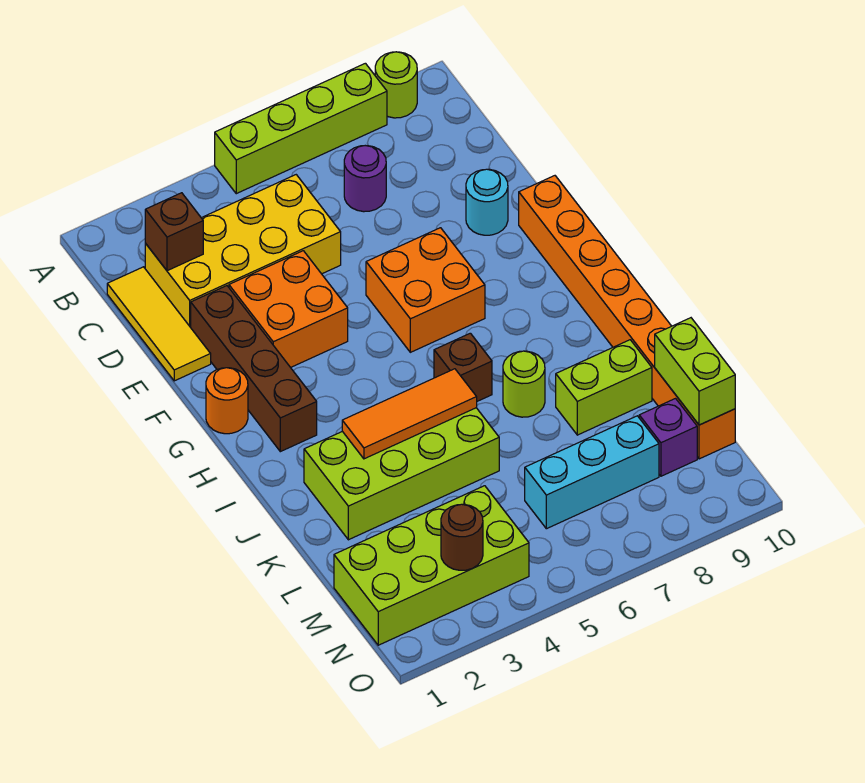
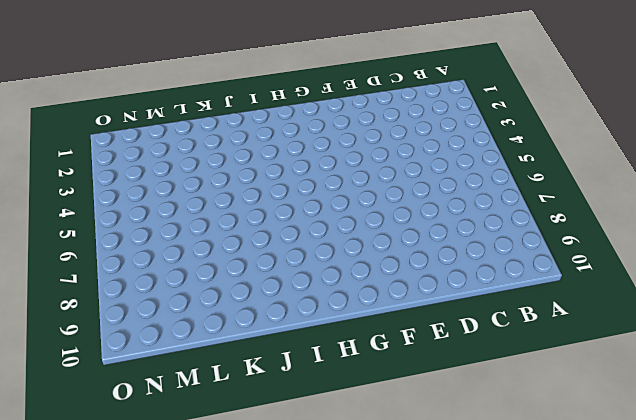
none -> lime 1x4 brick [215,63,387,194]
none -> lime 1x1 round brick [375,52,417,118]
none -> yellow 1x3 tile [107,267,211,381]

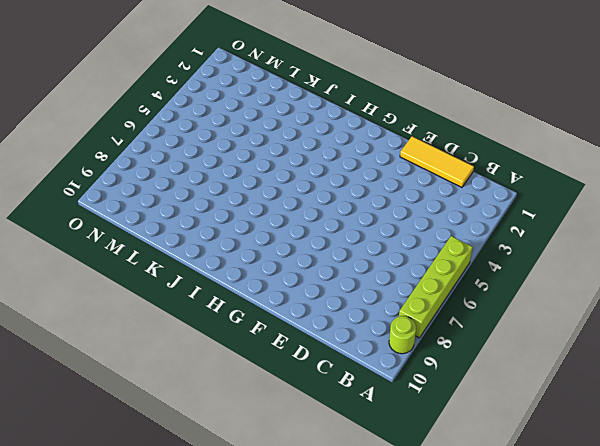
none -> yellow 2x4 brick [145,175,341,327]
none -> purple 1x1 round brick [344,146,386,212]
none -> brown 1x4 brick [191,286,317,452]

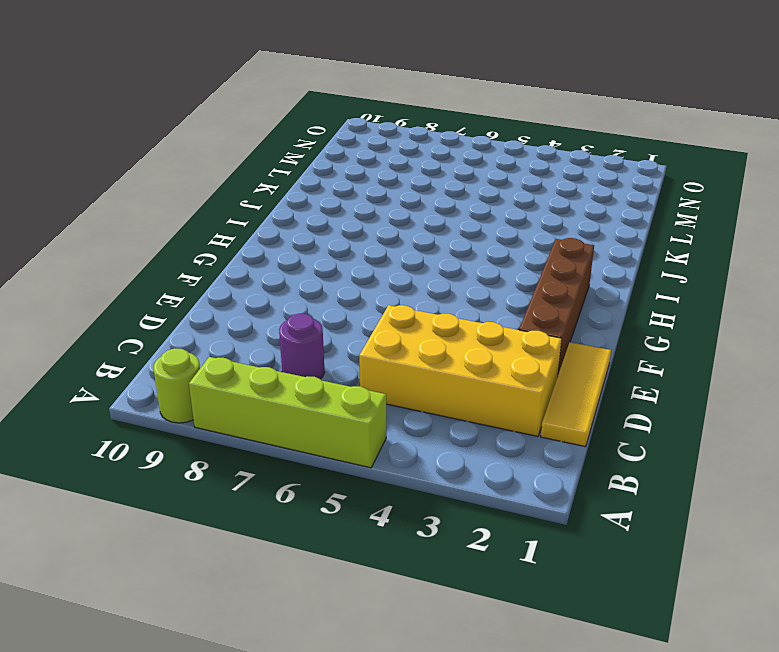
none -> orange 2x2 brick [229,251,348,368]
none -> cyan 1x1 round brick [466,169,508,235]
none -> orange 2x2 brick [366,228,485,352]

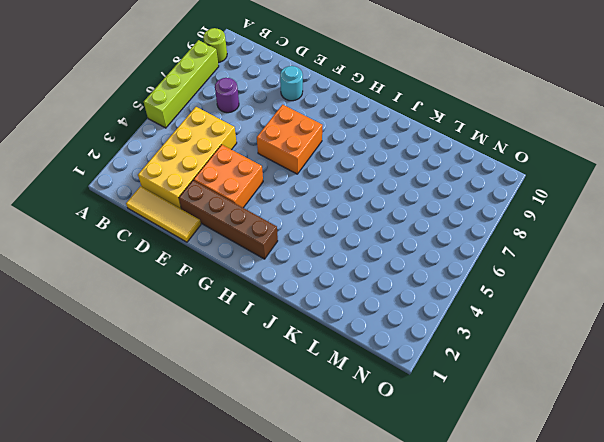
none -> orange 1x8 brick [519,176,735,459]
none -> orange 1x1 round brick [206,368,248,434]
none -> brown 1x1 brick [434,333,492,401]

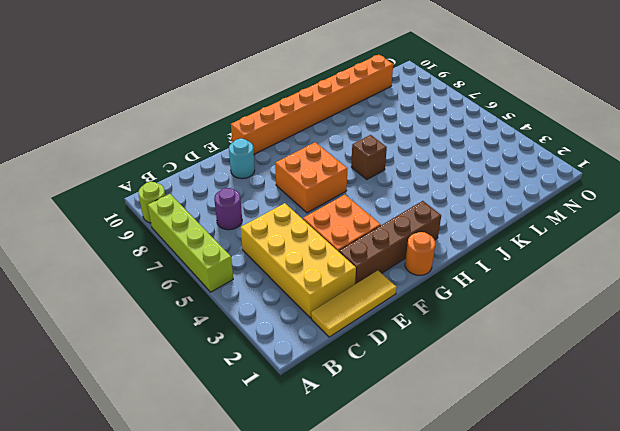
none -> lime 2x4 brick [304,408,499,540]
none -> lime 1x1 round brick [503,351,545,417]
none -> lime 1x2 brick [556,340,652,435]

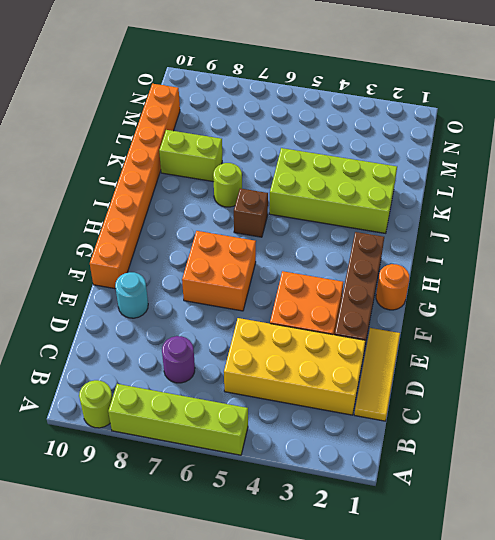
none -> lime 2x4 brick [334,486,529,645]
none -> cyan 1x3 brick [525,416,659,529]
none -> purple 1x1 brick [639,399,697,476]

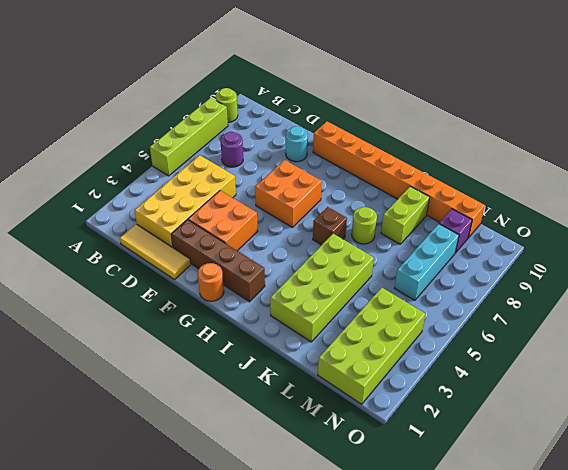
none -> brown 1x1 brick [145,193,203,271]
none -> orange 1x3 tile [342,369,477,459]
none -> lime 1x2 brick [655,318,735,425]

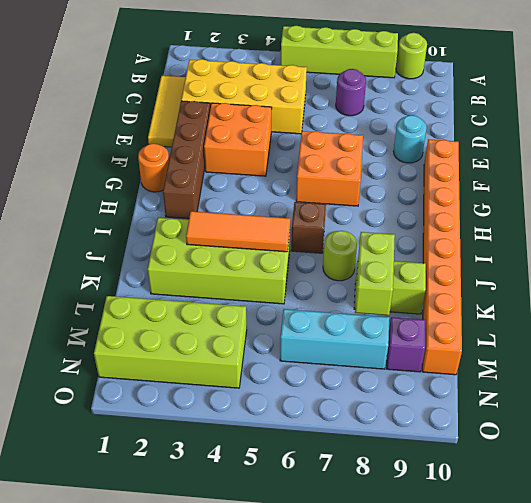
lime 1x2 brick [355,232,395,315] -> lime 1x2 brick moved to [655,318,735,425]
none -> brown 1x1 brick [145,193,203,271]
none -> brown 1x1 round brick [441,504,483,570]

